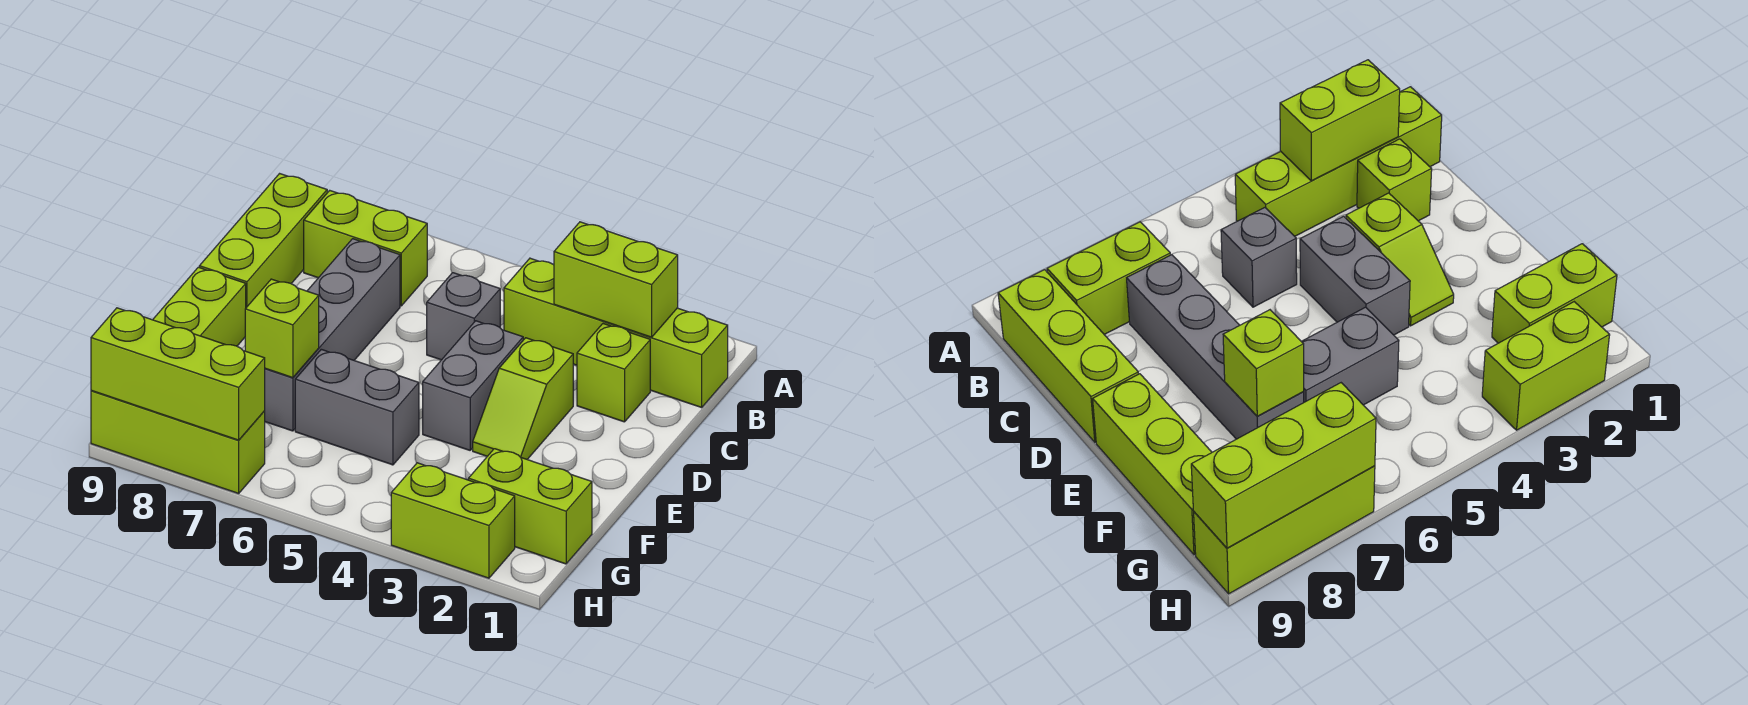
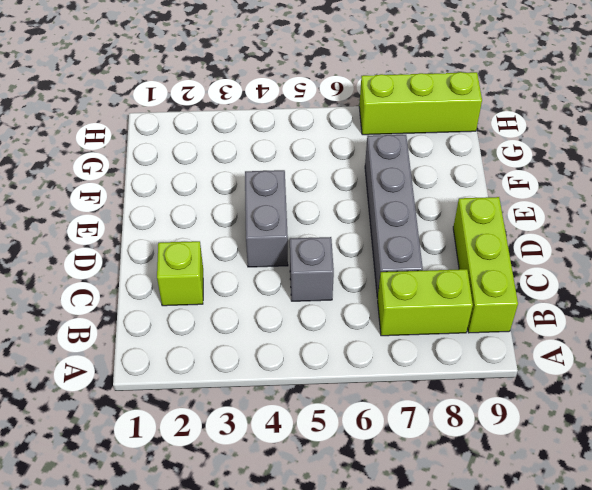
none -> lime 1x4 brick [504,258,728,408]
none -> lime 1x2 slope [473,338,573,459]
none -> lime 1x3 brick [153,267,246,346]

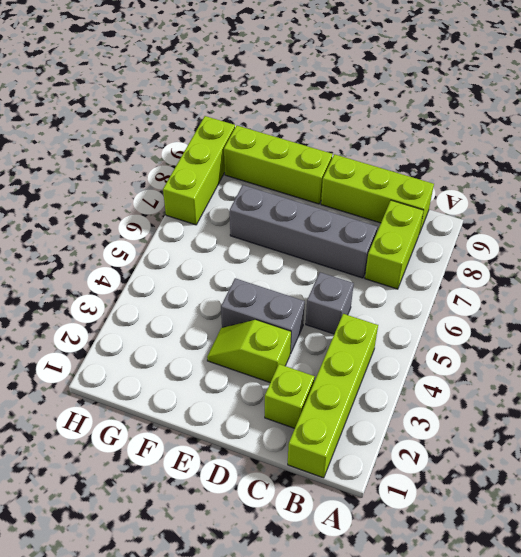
none -> grey 1x2 brick [295,349,419,465]
none -> lime 1x2 brick [468,449,592,564]
none -> lime 1x2 brick [391,463,515,578]

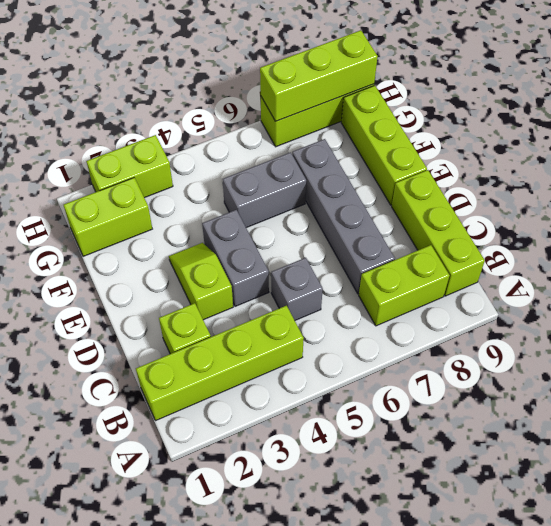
none -> lime 1x2 brick [554,222,678,337]
none -> lime 1x1 brick [245,279,319,378]

